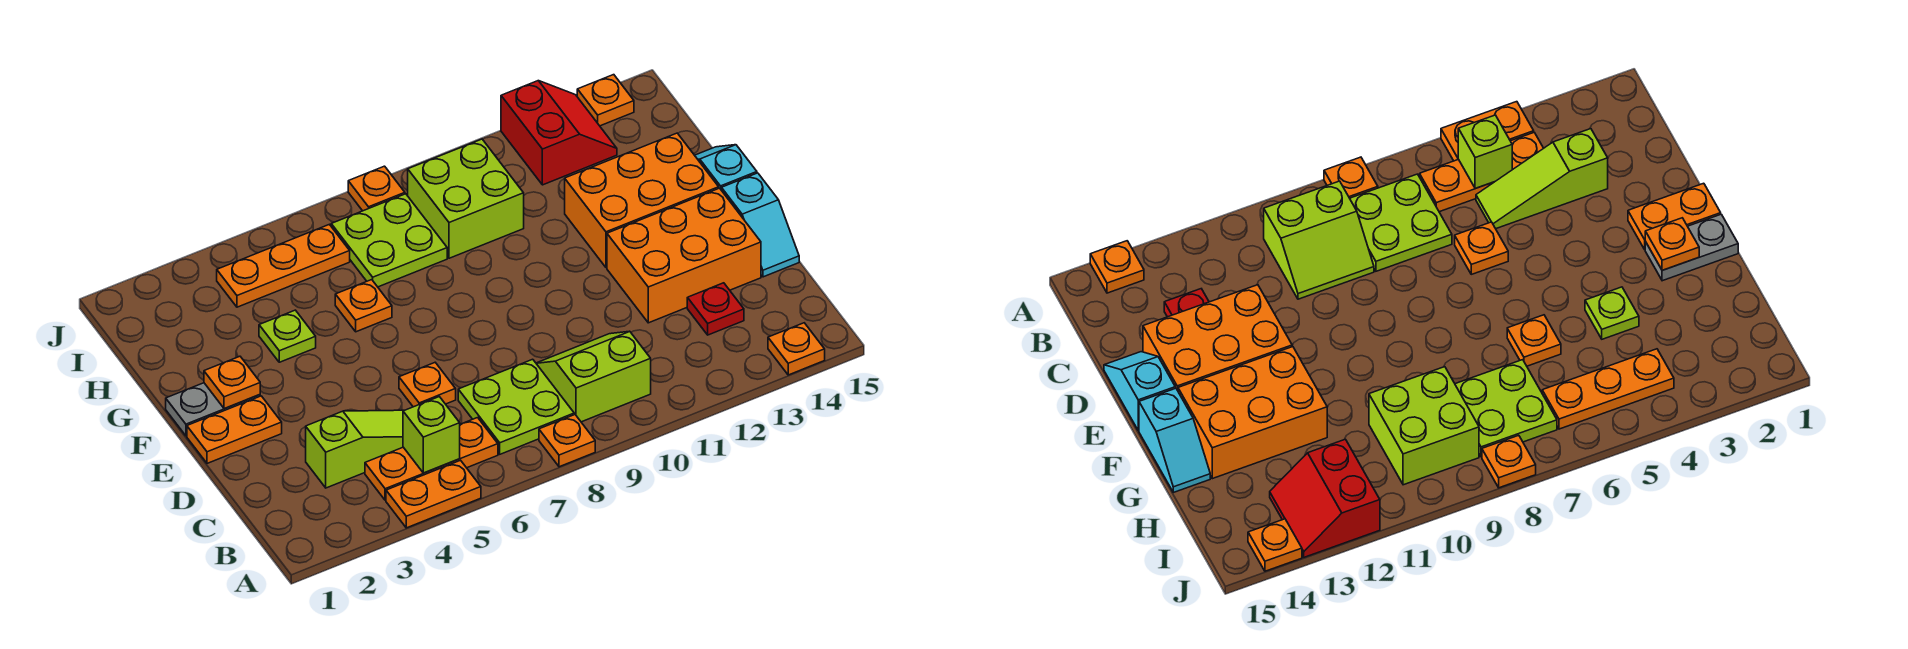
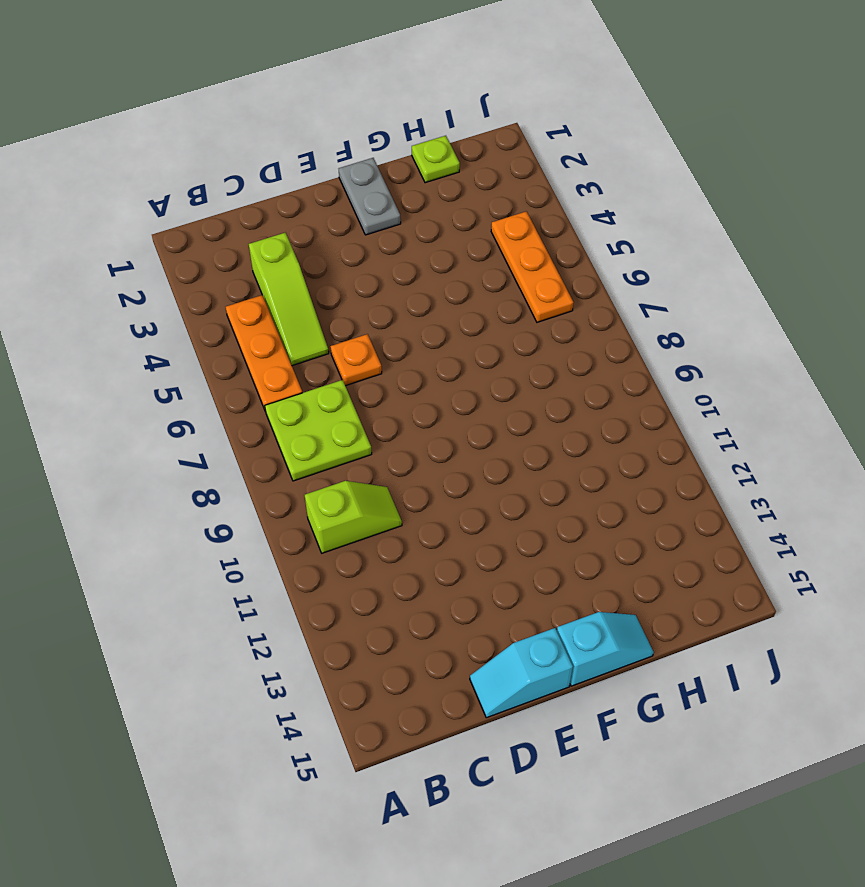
lime 1x2 slope [305,481,402,553] -> lime 2x2 slope [536,331,651,422]
lime 1x1 plate [412,136,460,183] -> lime 1x1 plate moved to [259,310,316,362]
none -> orange 1x2 plate [386,460,481,528]
none -> orange 1x1 plate [539,415,595,467]
none -> orange 1x1 plate [768,323,825,375]

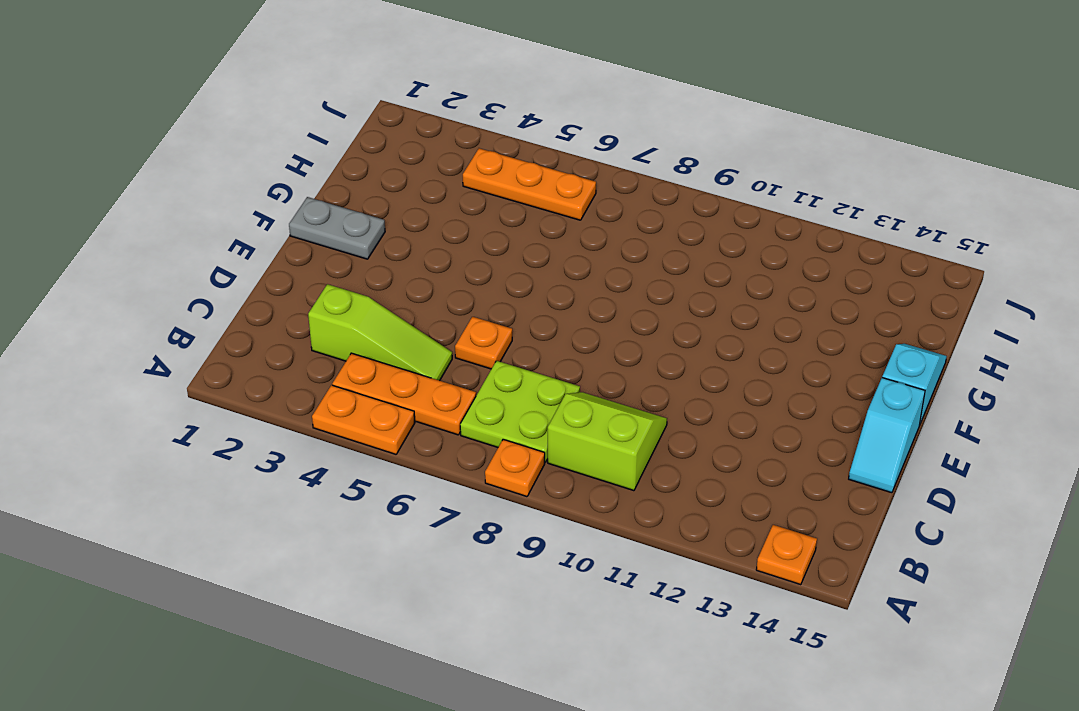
none -> red 1x1 plate [687,283,744,335]
none -> orange 2x3 brick [607,188,761,323]
none -> orange 1x2 plate [187,396,282,463]

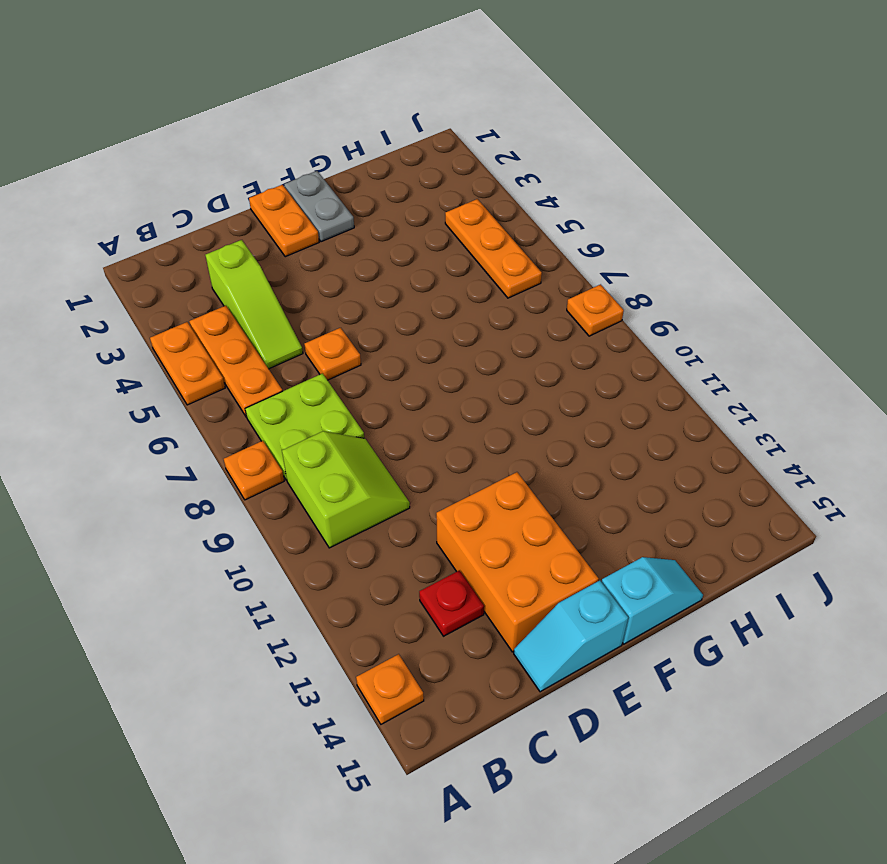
none -> orange 2x3 brick [565,133,719,268]
none -> lime 1x1 plate [259,310,316,362]
none -> orange 1x1 plate [335,280,392,332]

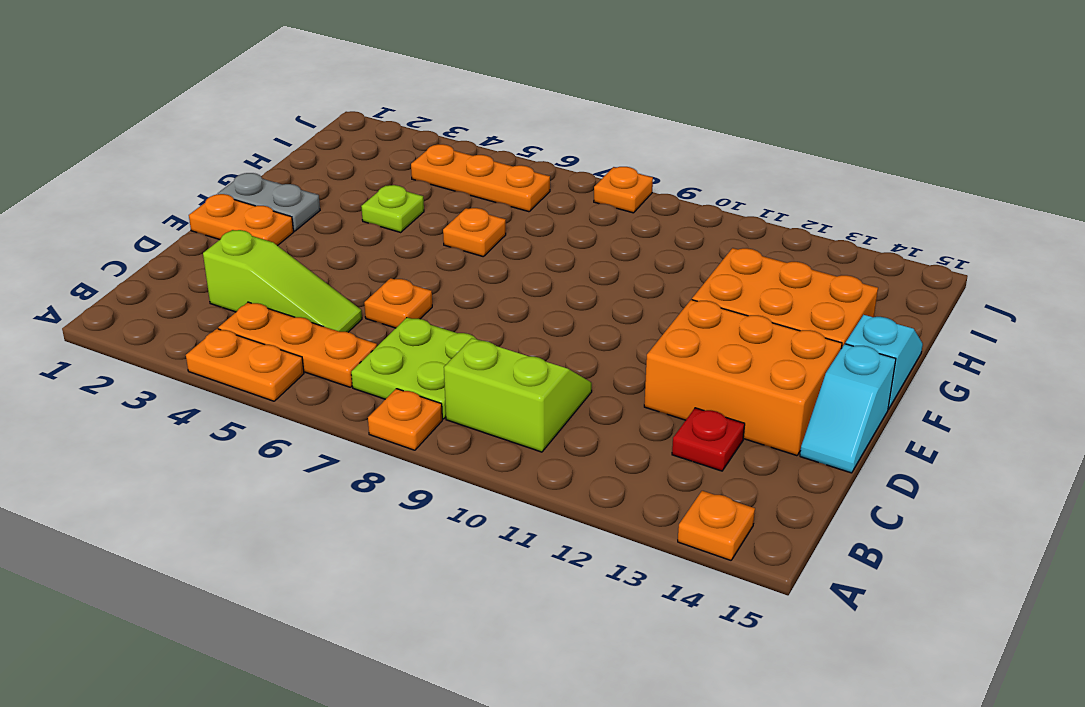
none -> lime 2x2 plate [331,194,447,287]
none -> lime 2x2 brick [408,139,524,258]
none -> red 2x2 slope [501,81,617,185]

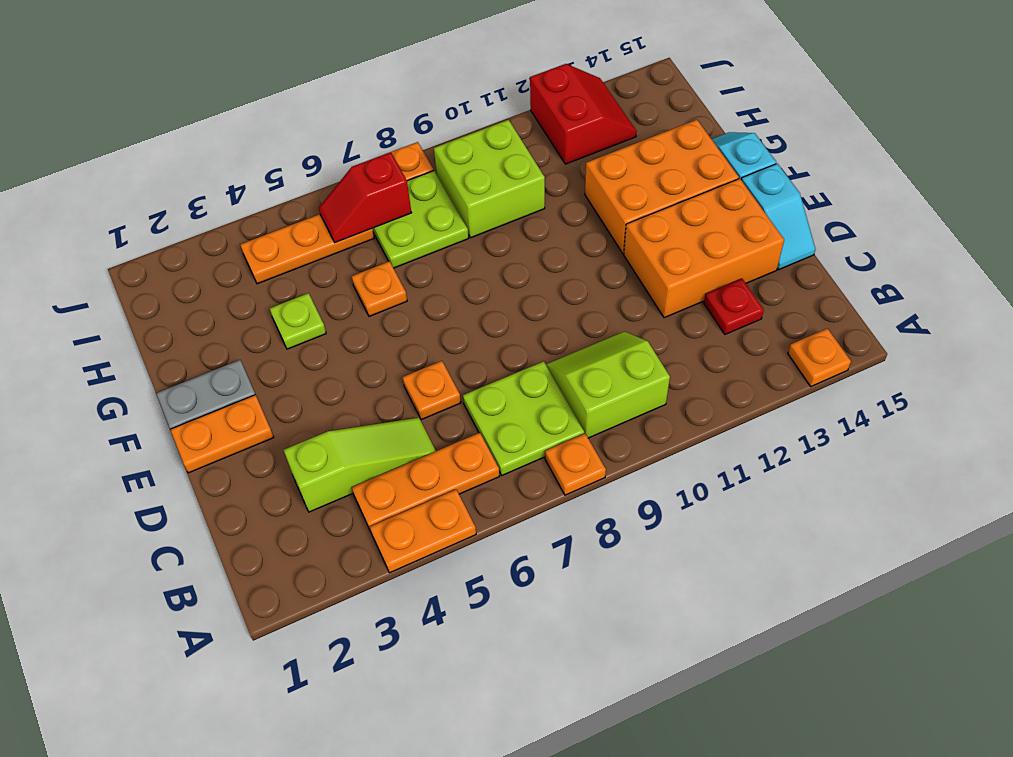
red 1x2 slope [319,152,412,243] -> none
none -> orange 1x1 plate [577,75,634,126]
none -> lime 1x1 brick [403,397,460,473]
none -> orange 1x1 plate [204,356,260,409]

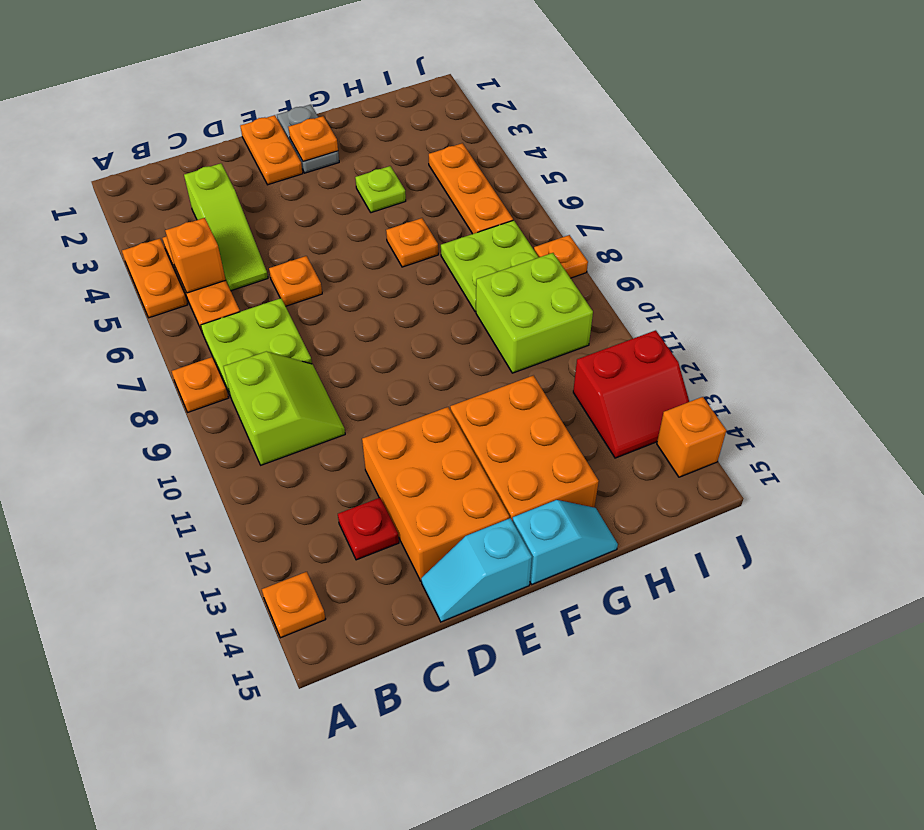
orange 1x1 brick [165,218,226,293] -> lime 1x1 brick [403,397,460,473]
orange 1x1 brick [657,397,726,477] -> orange 1x1 plate [577,75,634,126]

